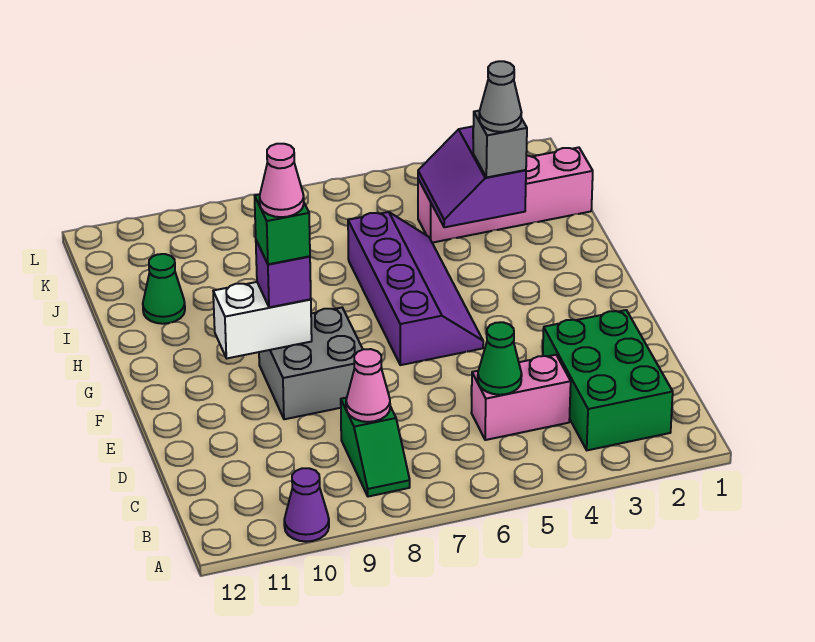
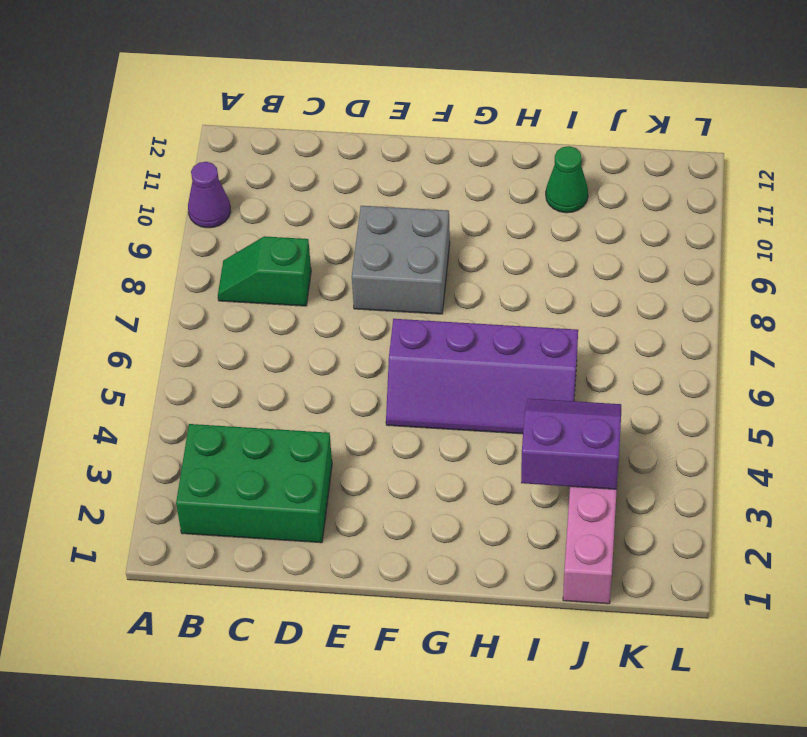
none -> pink 1x2 brick [471,355,571,440]
none -> green 1x1 cone [478,322,522,395]
none -> pink 1x1 cone [346,349,390,422]

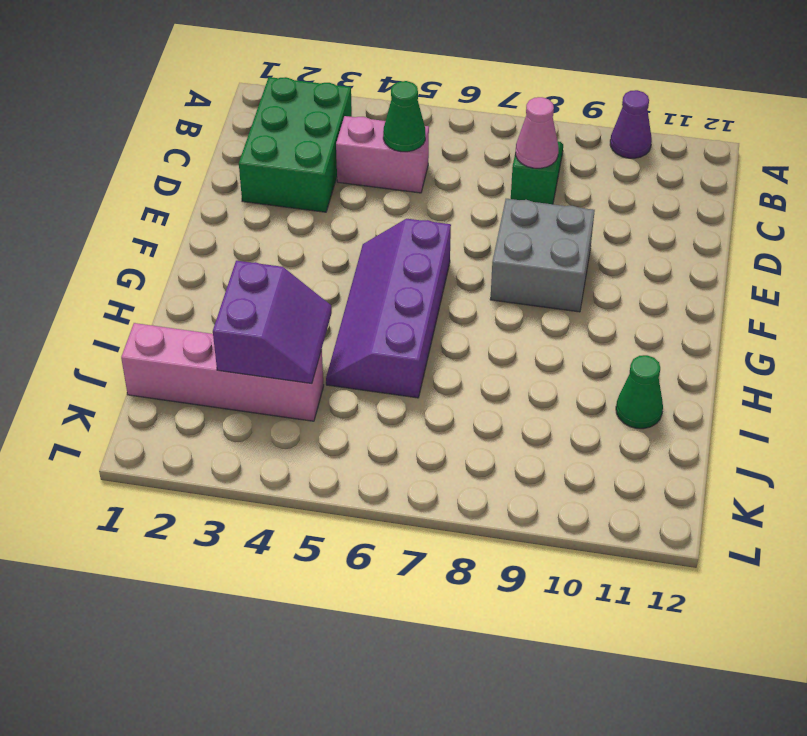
none -> white 1x2 brick [213,282,312,358]
none -> purple 1x1 brick [256,241,311,307]
none -> grey 1x1 brick [473,111,527,177]

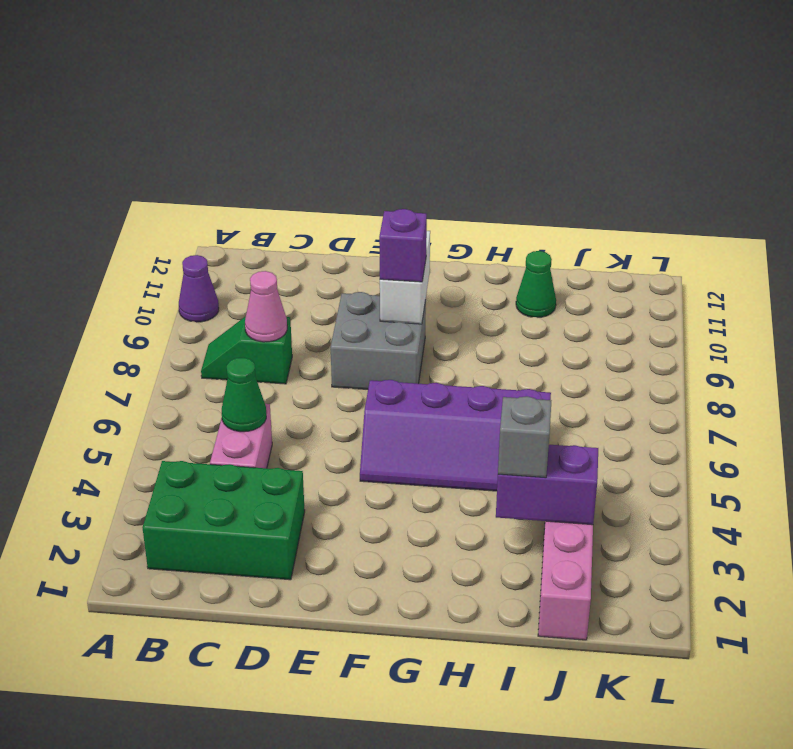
none -> green 1x1 brick [255,194,310,264]
none -> grey 1x1 cone [479,61,521,132]
none -> pink 1x1 cone [260,144,304,217]

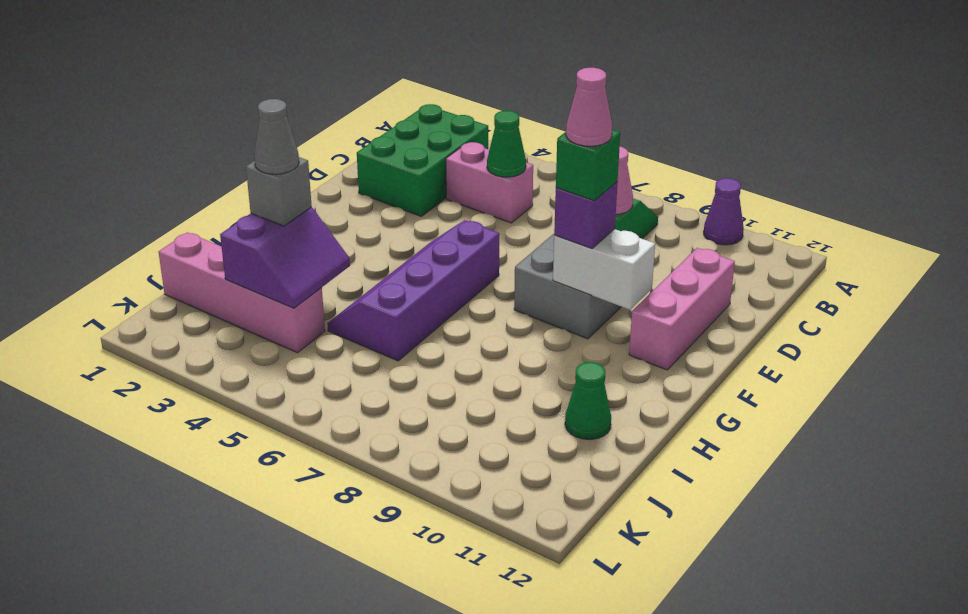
pink 1x3 brick [629,248,735,370] -> none

